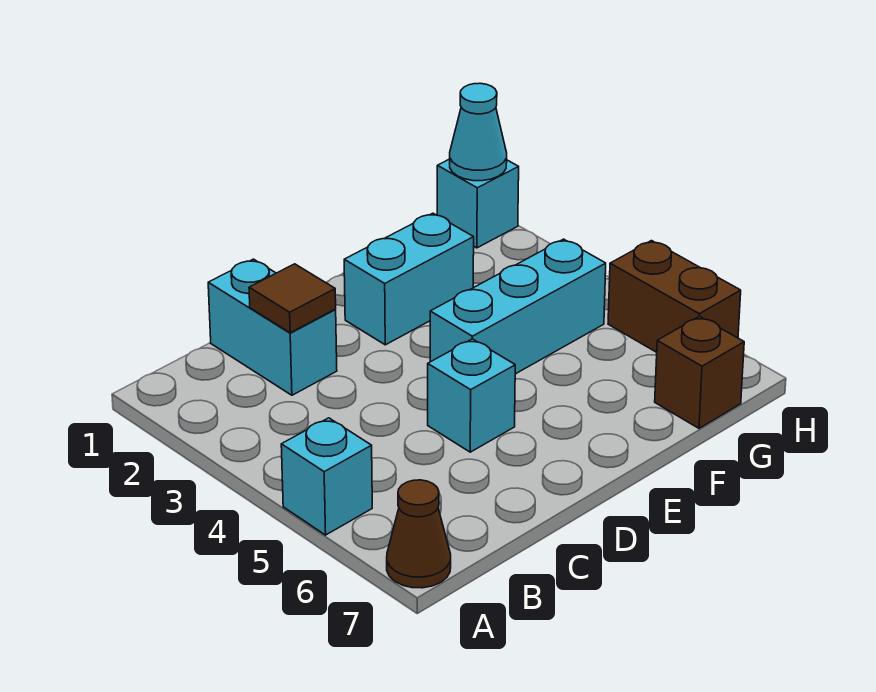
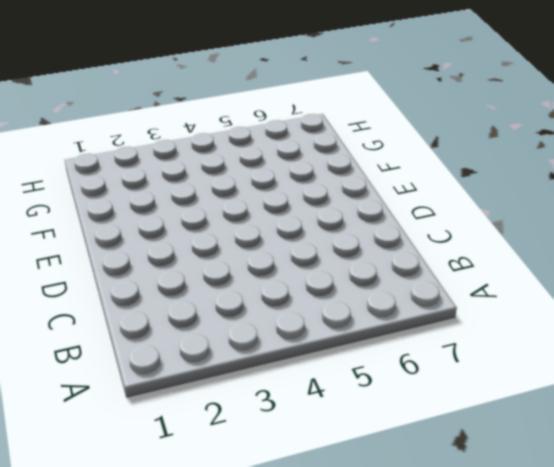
none -> cyan 1x1 brick [281,418,372,535]
none -> brown 1x1 cone [387,480,451,588]

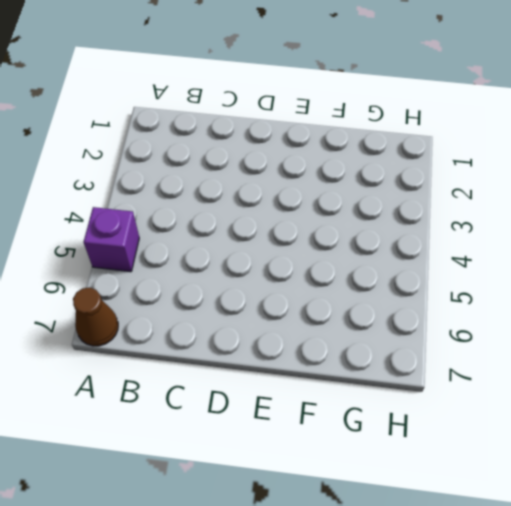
purple 1x1 brick [84,207,139,272] -> cyan 1x1 brick [281,418,372,535]
none -> cyan 1x2 brick [208,259,337,395]
none -> cyan 1x1 brick [428,339,515,452]

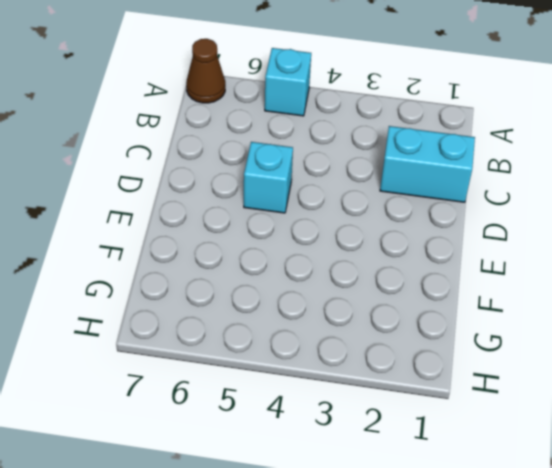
none -> cyan 1x2 brick [344,213,474,345]
none -> cyan 1x3 brick [430,239,606,374]

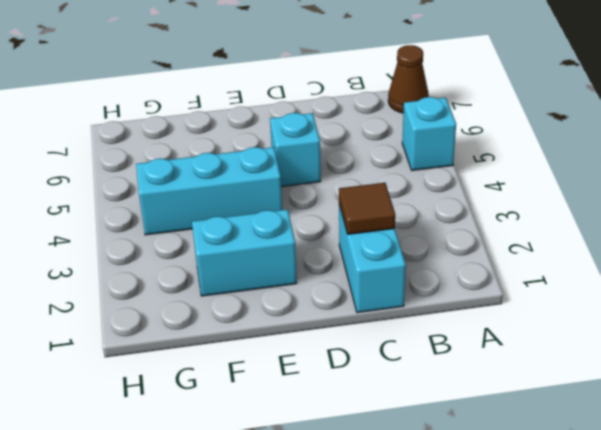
none -> brown 1x1 brick [655,316,744,428]
none -> cyan 1x1 brick [437,159,519,248]

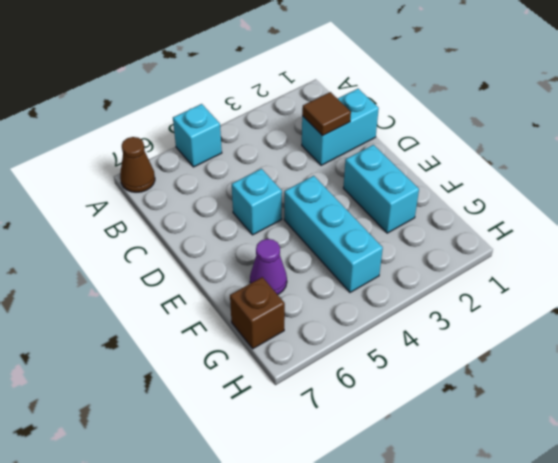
purple 1x1 cone [250,239,287,295] -> none
none -> cyan 1x1 brick [437,159,519,248]
none -> brown 1x2 brick [608,241,741,352]

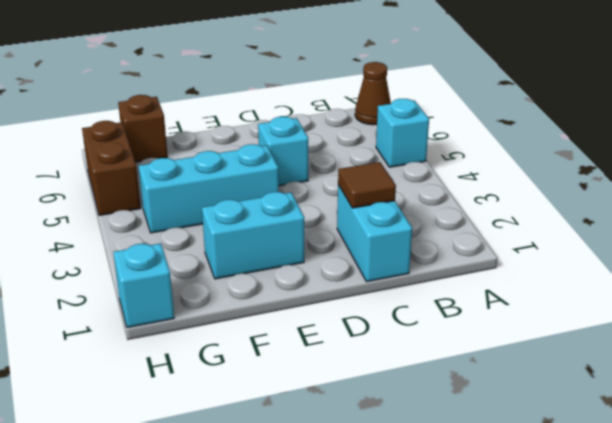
none -> cyan 1x1 cone [450,83,507,181]

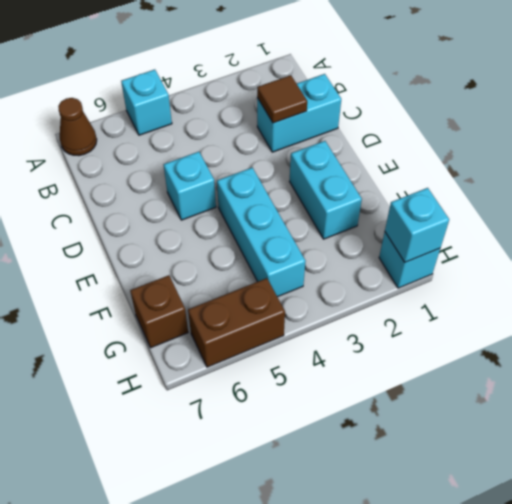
cyan 1x1 brick [385,188,449,262] -> cyan 1x1 cone [450,83,507,181]

